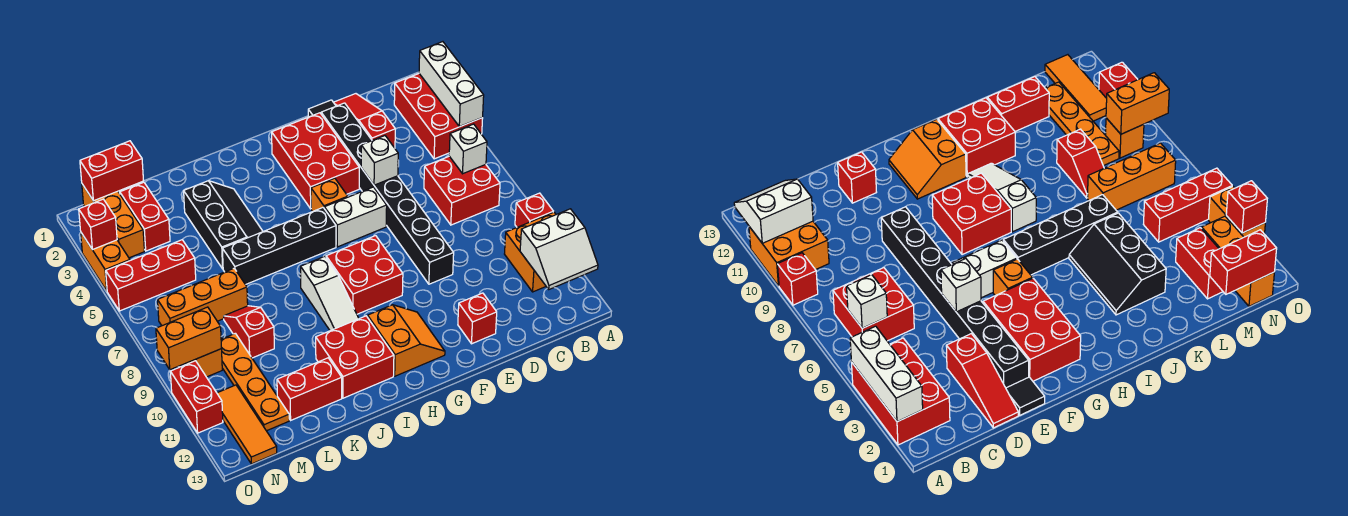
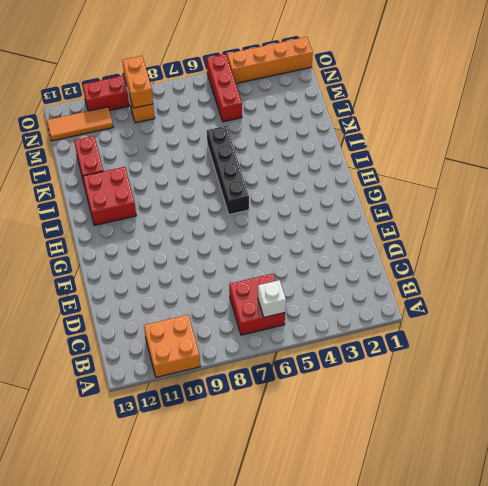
orange 1x4 brick [227,37,313,83] -> orange 1x2 brick [81,233,130,291]
none -> red 2x3 brick [394,74,483,159]
none -> red 1x1 brick [515,193,553,227]
none -> red 1x3 slope [333,94,395,148]
none -> black 1x1 tile [308,100,336,117]

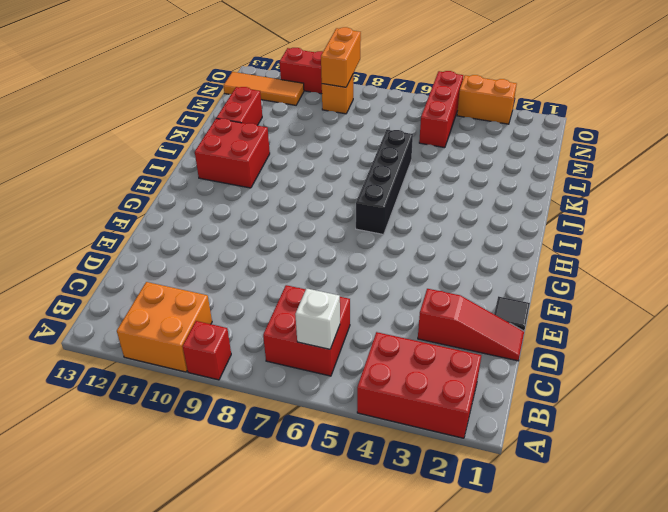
none -> black 1x8 brick [321,103,454,284]
none -> red 1x1 brick [458,293,497,344]
none -> red 2x3 brick [272,113,359,209]
none -> white 1x2 brick [324,187,387,247]

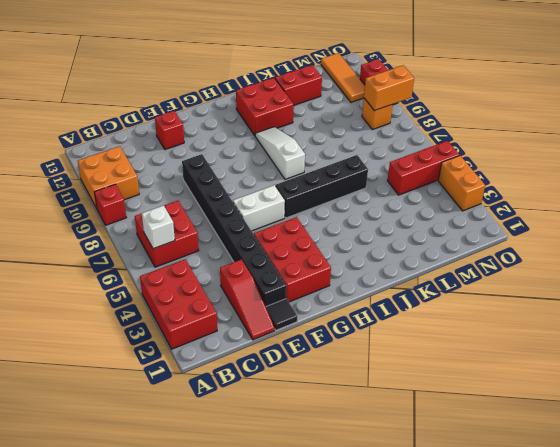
none -> orange 1x1 brick [311,178,348,212]
none -> red 2x2 brick [326,236,403,314]
none -> orange 2x2 slope [368,305,445,376]
none -> black 2x3 slope [184,181,263,269]

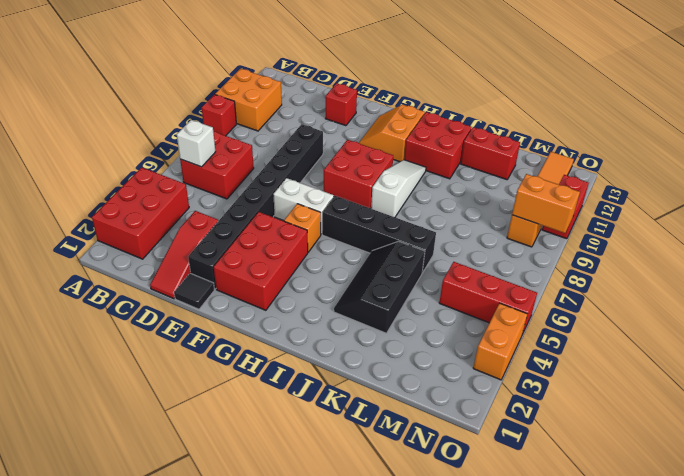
none -> orange 1x3 brick [158,269,248,326]
none -> red 1x2 slope [224,306,274,358]
none -> red 1x2 brick [120,182,170,251]
none -> orange 1x4 plate [221,333,289,431]

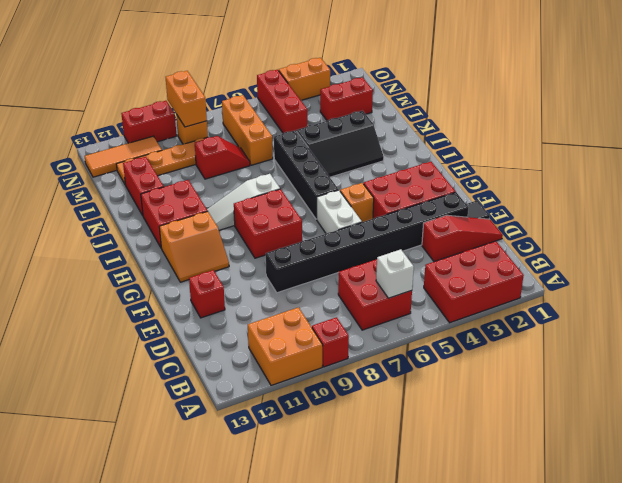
none -> orange 1x3 brick [82,184,145,258]
none -> white 1x3 brick [419,42,484,127]
none -> white 2x2 slope [520,209,598,289]
none -> white 1x1 brick [361,136,398,185]

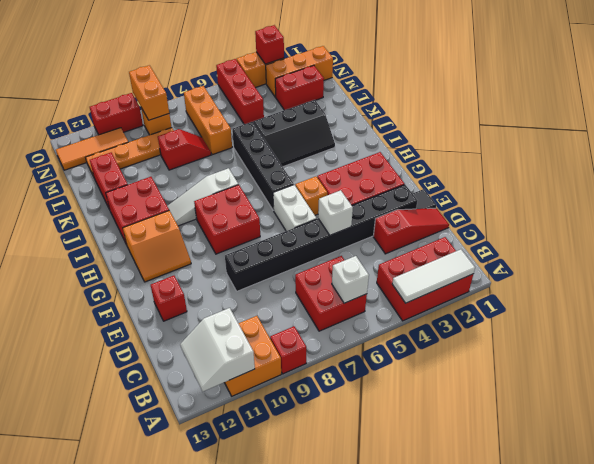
white 1x3 tile [392,249,475,303] -> white 1x3 brick [419,42,484,127]
none -> red 1x2 brick [80,141,144,201]

